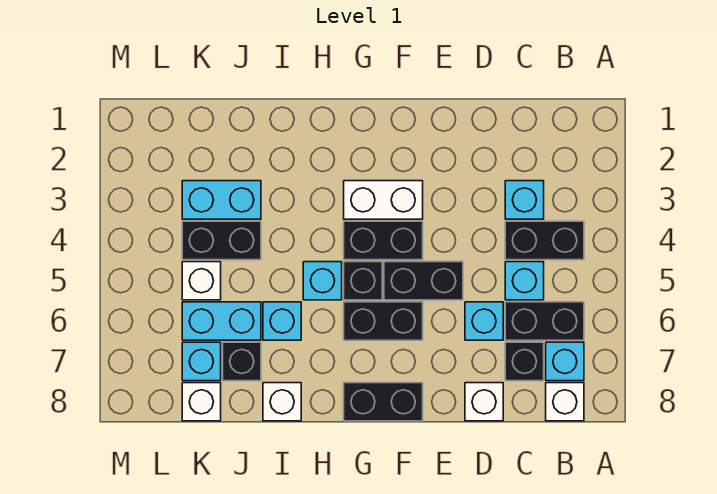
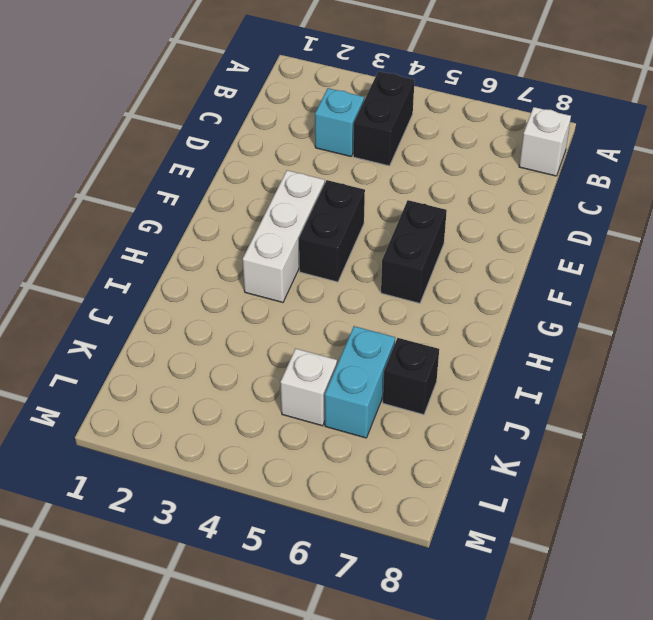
white 1x3 brick [243,170,325,302] -> white 1x2 brick [344,181,423,219]
none -> black 1x2 brick [505,302,584,340]
none -> cyan 1x1 brick [546,342,584,381]
none -> cyan 1x1 brick [505,262,544,300]

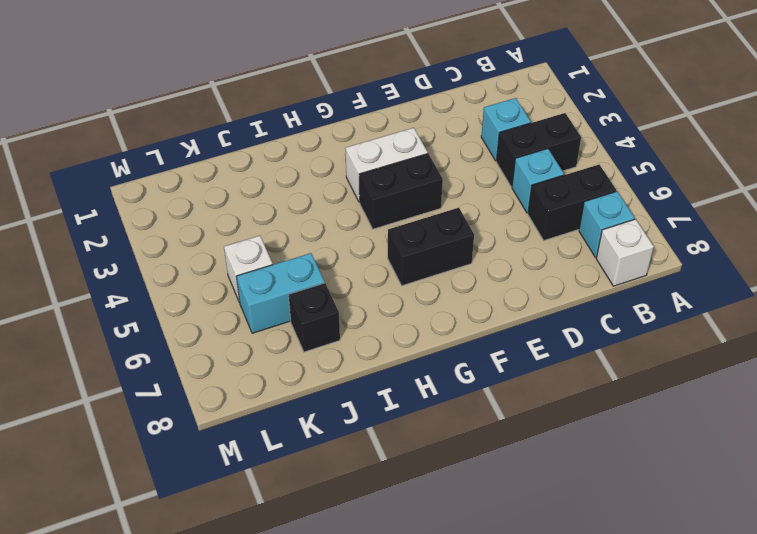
none -> black 1x1 brick [505,342,544,381]
none -> cyan 1x1 brick [465,302,503,340]
none -> white 1x1 brick [465,383,503,421]

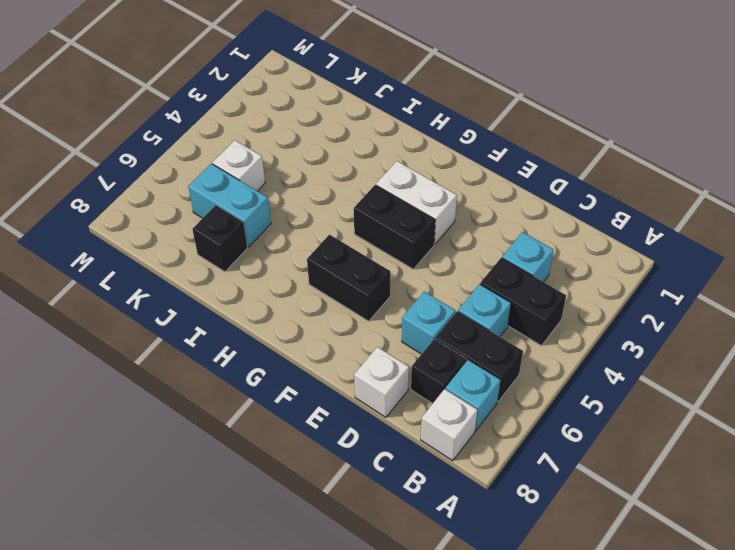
none -> black 1x2 brick [384,262,463,300]
none -> black 1x2 brick [344,383,423,421]
none -> black 1x1 brick [344,262,382,300]

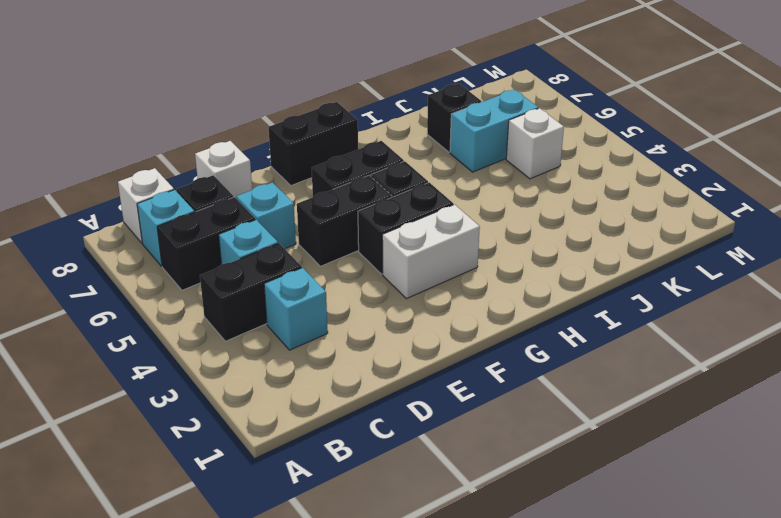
none -> cyan 1x1 brick [303,262,342,300]
none -> cyan 1x1 brick [263,302,301,340]
none -> white 1x1 brick [263,383,301,421]

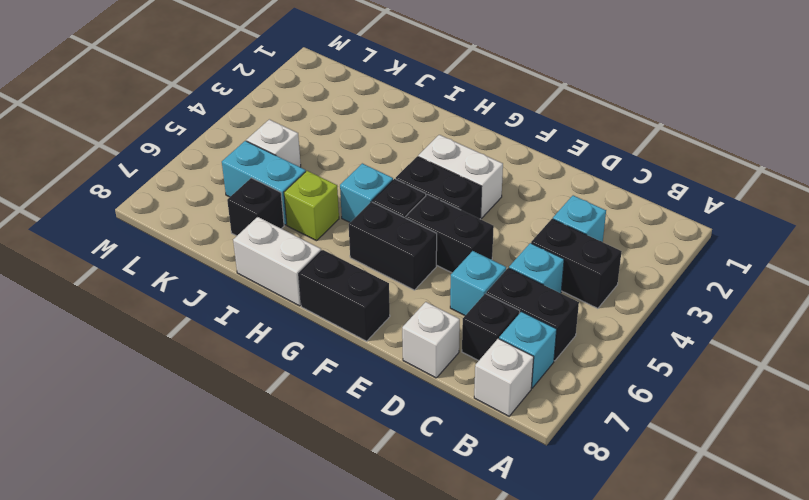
white 1x2 brick [233,217,321,306] -> white 1x1 brick [263,383,301,421]
lime 1x1 brick [284,171,339,241] -> cyan 1x1 brick [263,302,301,340]
none -> cyan 1x2 brick [182,181,261,219]
none -> black 1x2 brick [182,221,261,260]
none -> cyan 1x1 brick [182,342,221,381]

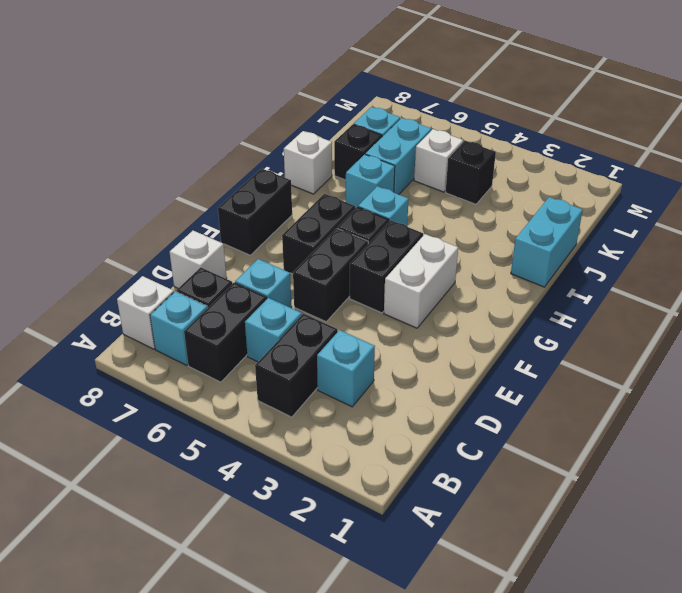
cyan 1x2 brick [511,197,583,287] -> cyan 1x2 brick moved to [182,181,261,219]
black 1x1 brick [446,141,496,204] -> black 1x2 brick [182,221,261,260]
none -> white 1x1 brick [182,383,221,421]

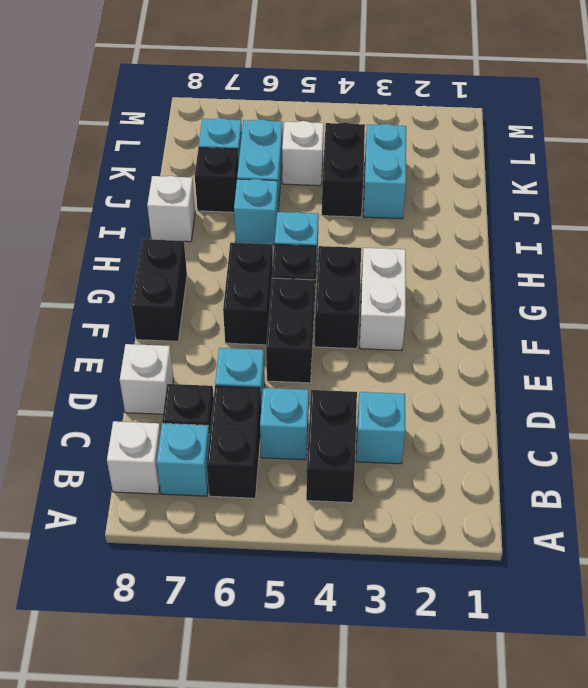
none -> white 1x1 brick [182,383,221,421]

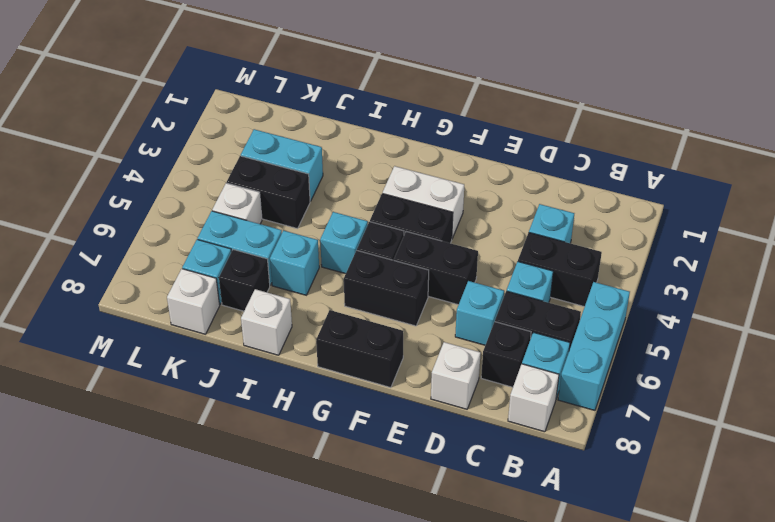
cyan 1x3 brick [558,282,630,410] -> none

